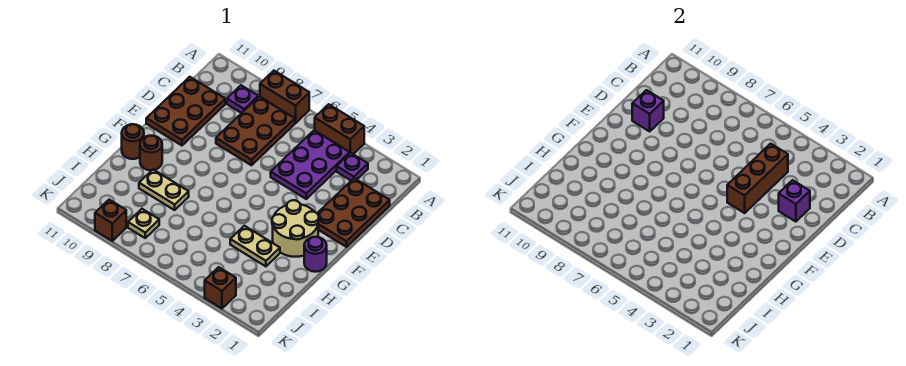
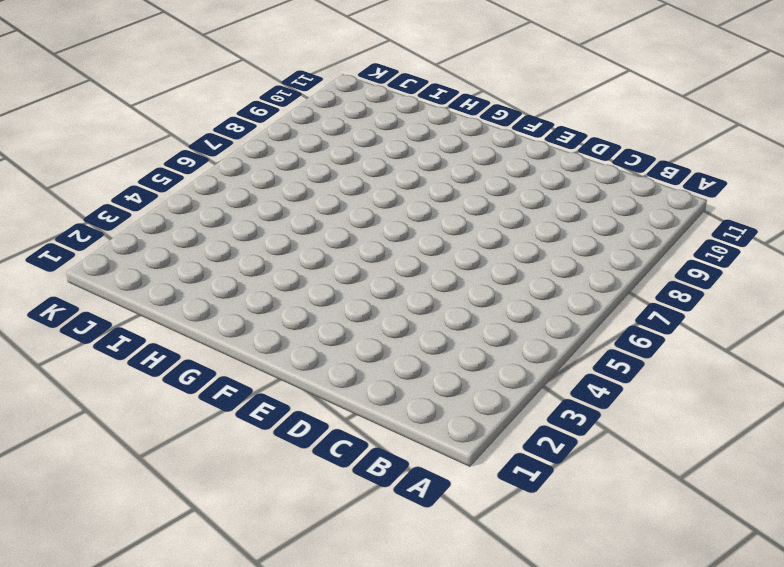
none -> brown 1x2 brick [315,104,364,154]
none -> brown 1x2 brick [260,71,309,123]
none -> purple 1x1 plate [337,153,368,180]

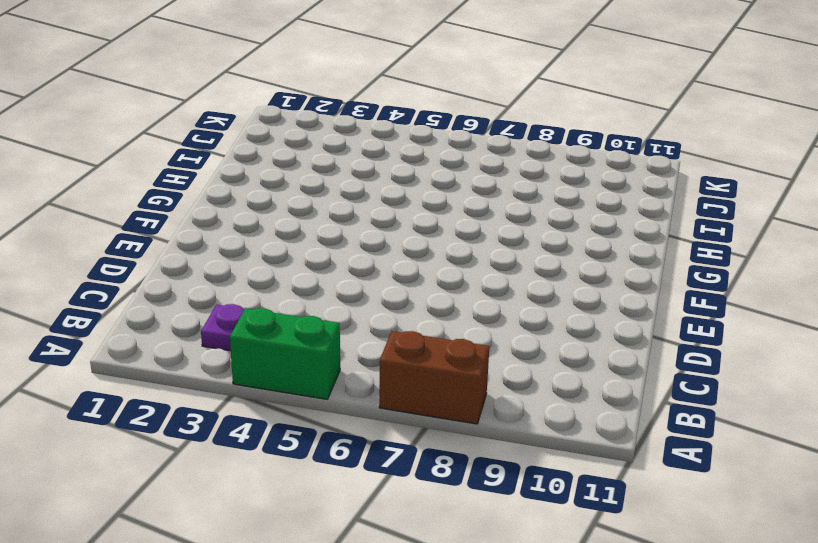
green 1x2 brick [230,308,340,399] -> brown 1x2 brick [315,104,364,154]
none -> purple 2x3 plate [271,130,350,199]
none -> brown 2x3 plate [216,97,295,165]
none -> purple 1x1 plate [227,85,258,113]

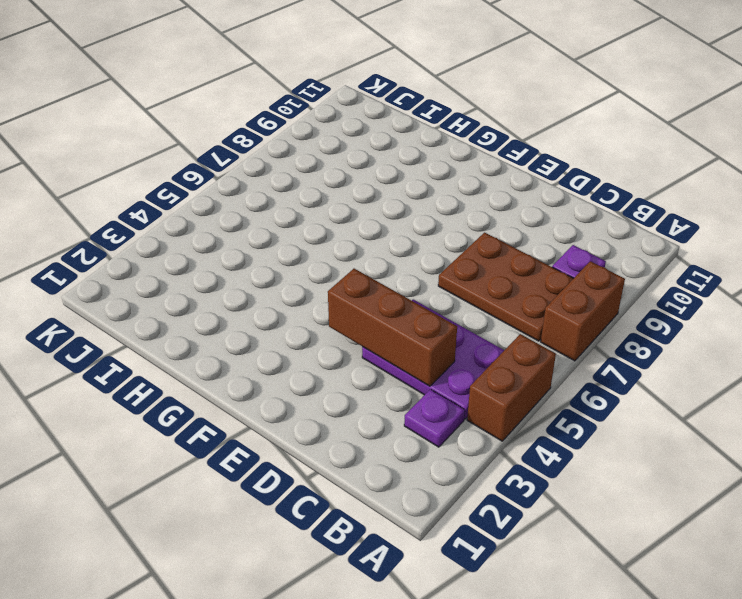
none -> brown 2x3 plate [317,178,390,247]
none -> brown 2x3 plate [146,77,225,145]
none -> tan 2x2 round brick [272,200,319,257]

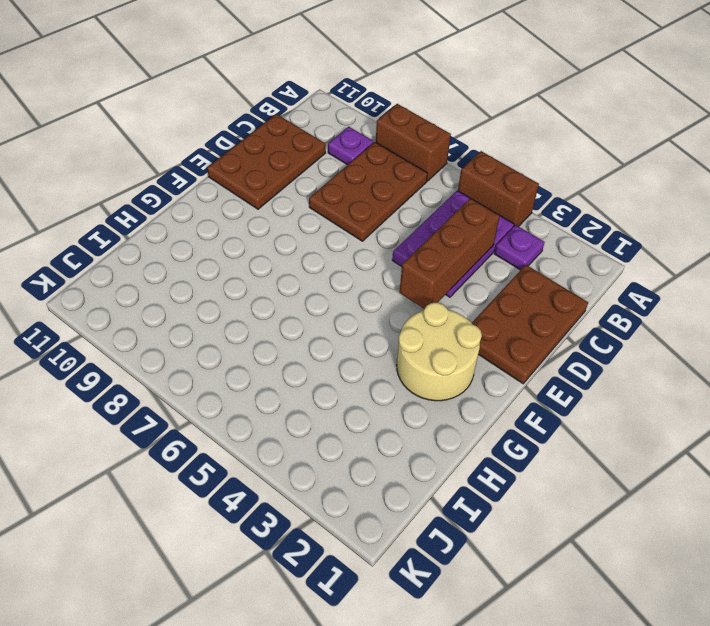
none -> purple 1x1 round brick [304,237,327,272]
none -> brown 1x1 round brick [140,136,162,170]
none -> brown 1x1 round brick [122,124,144,159]

